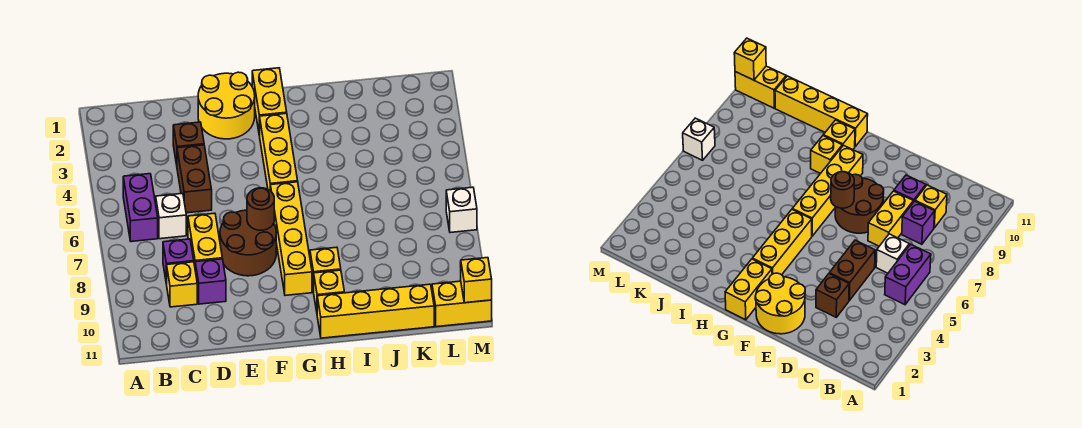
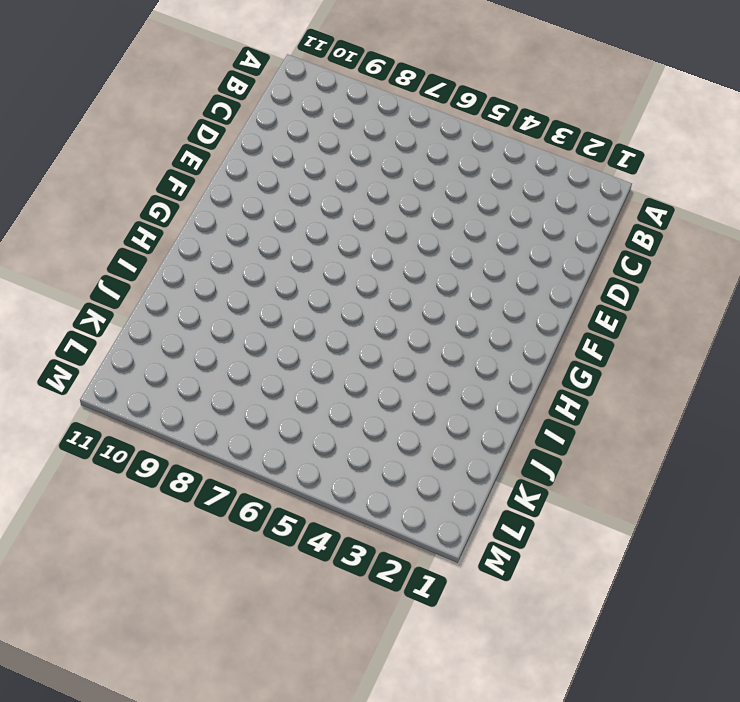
none -> purple 1x2 brick [123,174,158,242]
none -> white 1x1 brick [156,193,186,239]
none -> purple 1x1 brick [163,239,194,284]

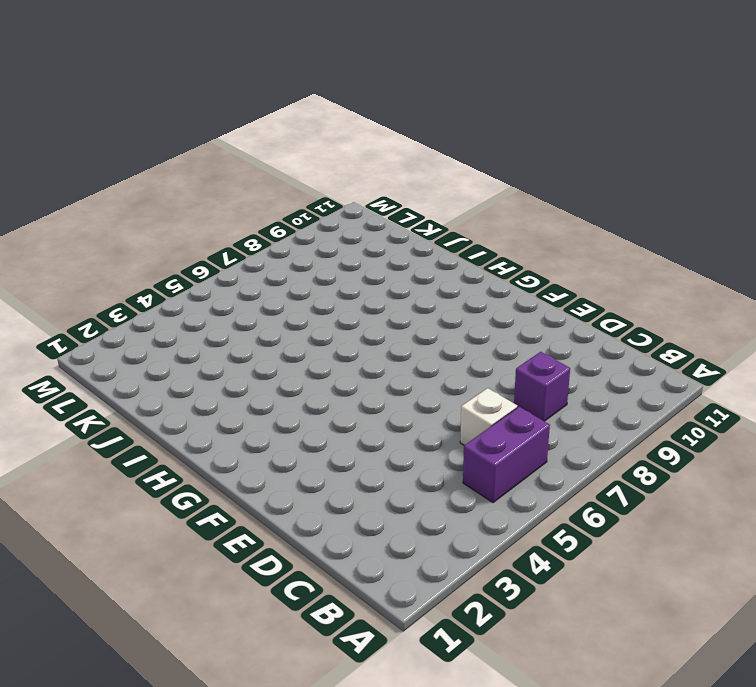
none -> yellow 1x1 brick [167,262,197,307]
none -> brown 1x1 brick [173,122,204,165]
none -> brown 1x2 brick [177,145,212,213]

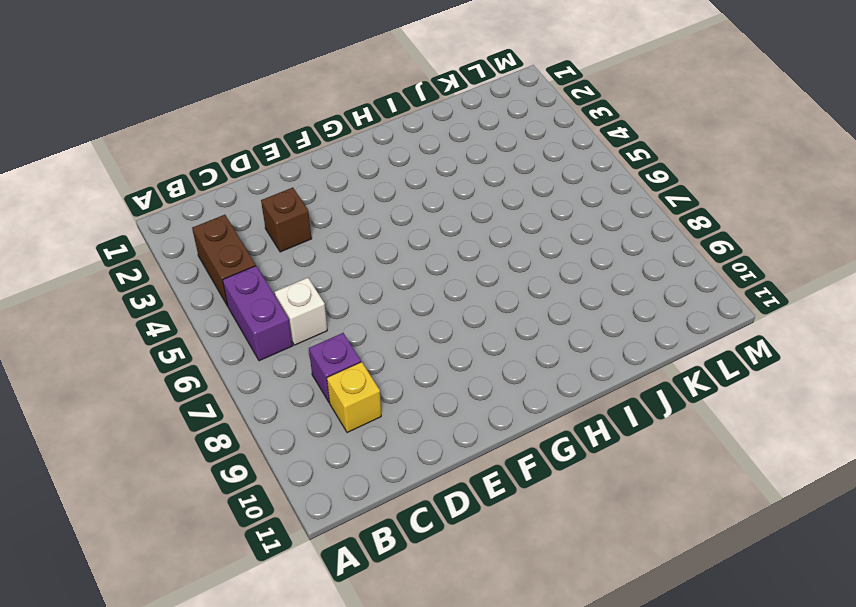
brown 1x2 brick [192,215,256,306] -> brown 1x2 brick moved to [177,145,212,213]
none -> yellow 1x2 brick [188,213,222,266]
none -> purple 1x1 brick [195,259,226,304]
none -> yellow 2x2 round brick [198,72,255,139]

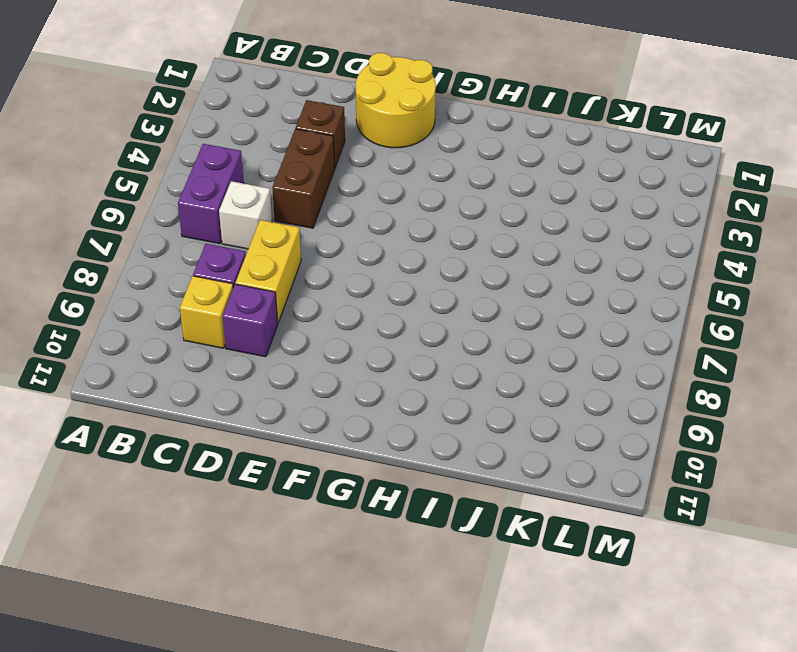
none -> brown 2x2 round brick [220,210,276,276]
none -> yellow 1x2 brick [252,68,287,136]
none -> yellow 1x3 brick [260,113,298,190]

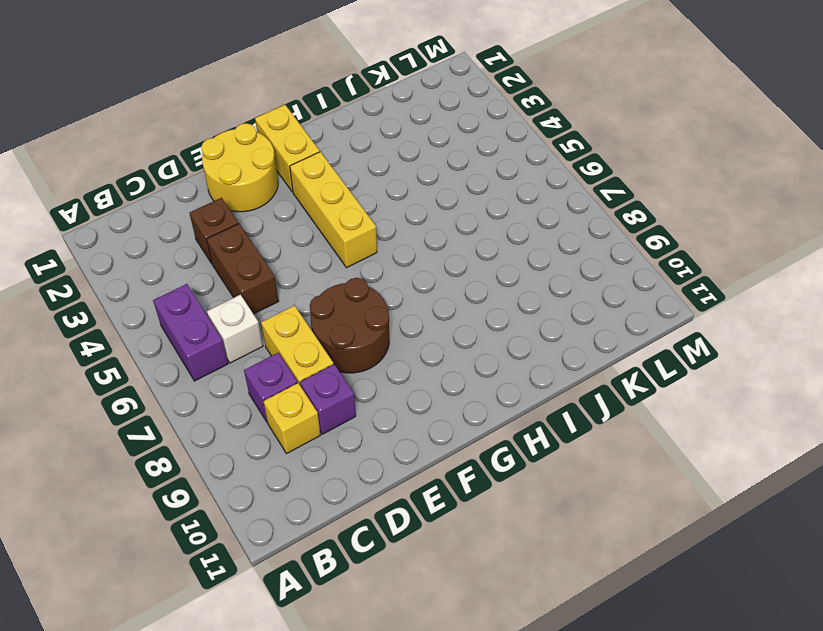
none -> yellow 1x4 brick [270,182,312,296]
none -> yellow 1x1 brick [310,247,341,292]
none -> yellow 1x1 brick [314,270,344,311]

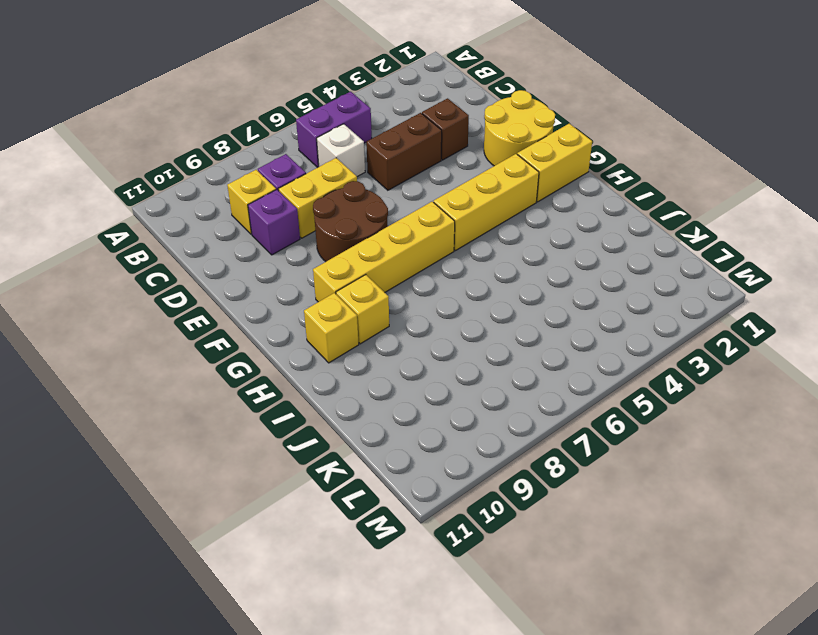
none -> yellow 1x4 brick [317,284,434,338]
none -> yellow 1x2 brick [432,281,492,327]
none -> white 1x1 brick [446,187,477,233]

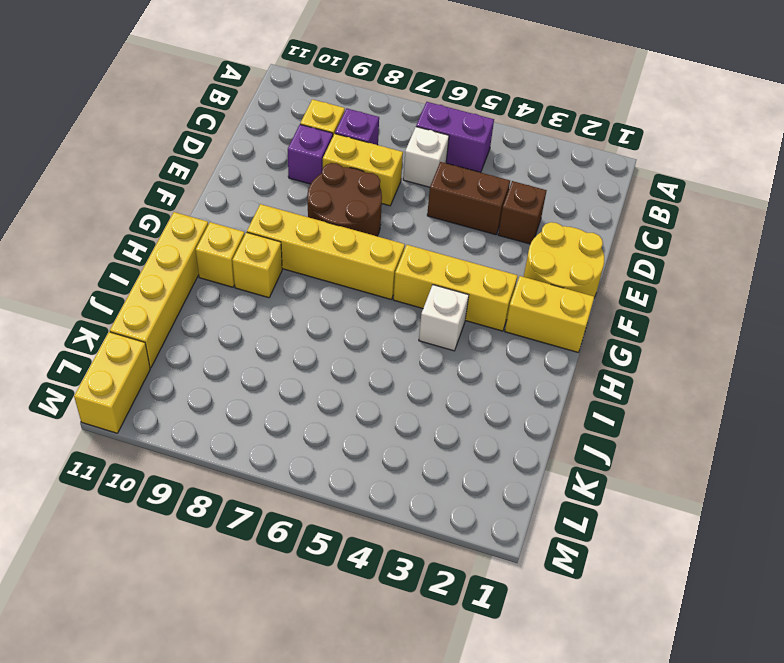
white 1x1 brick [419,285,469,351] -> white 1x1 brick moved to [446,187,477,233]
none -> brown 1x1 round brick [247,188,274,230]
none -> yellow 1x1 brick [460,258,492,303]

